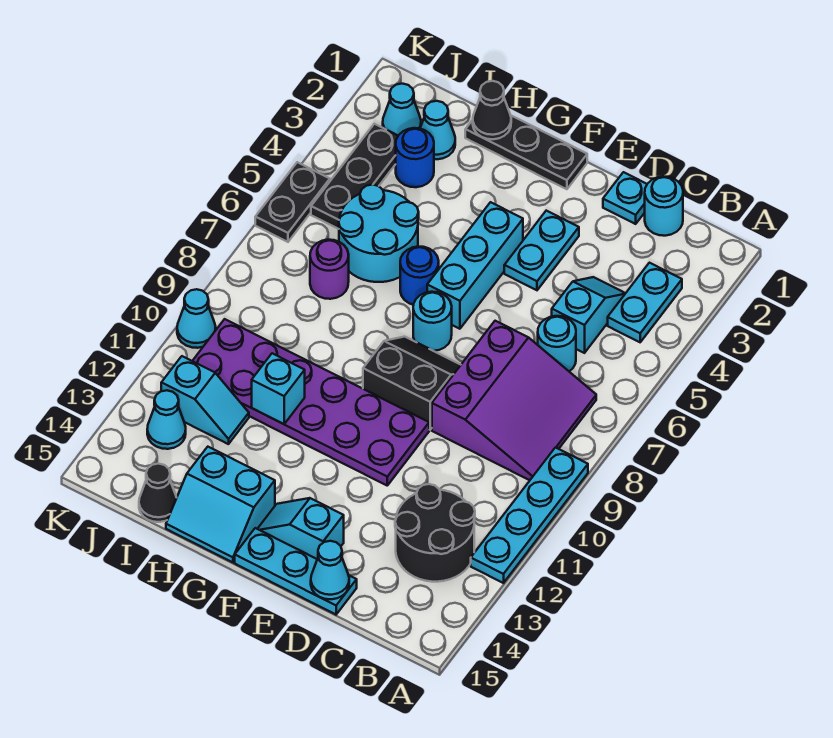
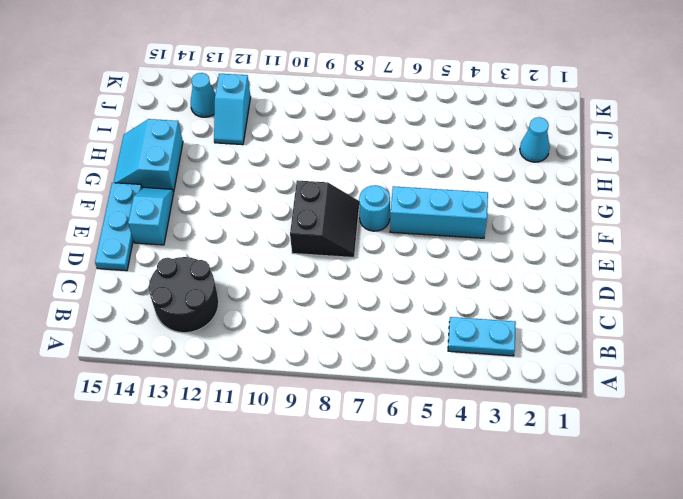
none -> cyan 1x4 plate [471,448,588,583]
none -> purple 3x3 slope [432,321,596,480]
none -> cyan 1x1 round brick [645,176,683,236]
none -> cyan 1x2 slope [552,277,625,353]

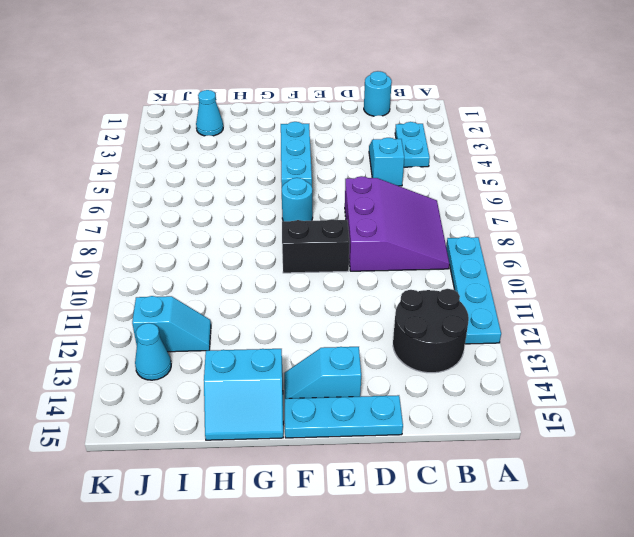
none -> cyan 1x1 round brick [538,316,576,371]
none -> cyan 1x1 plate [603,172,647,224]
none -> cyan 1x2 plate [504,211,579,290]
none -> purple 2x6 plate [193,319,429,485]

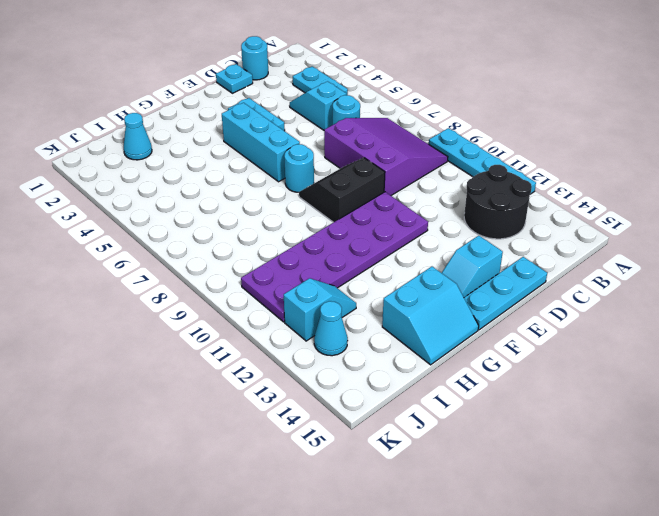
none -> black 1x3 plate [465,116,587,189]
none -> blue 1x1 round brick [400,246,439,305]
none -> cyan 2x2 round brick [339,185,419,282]
none -> blue 1x1 round brick [396,128,434,187]

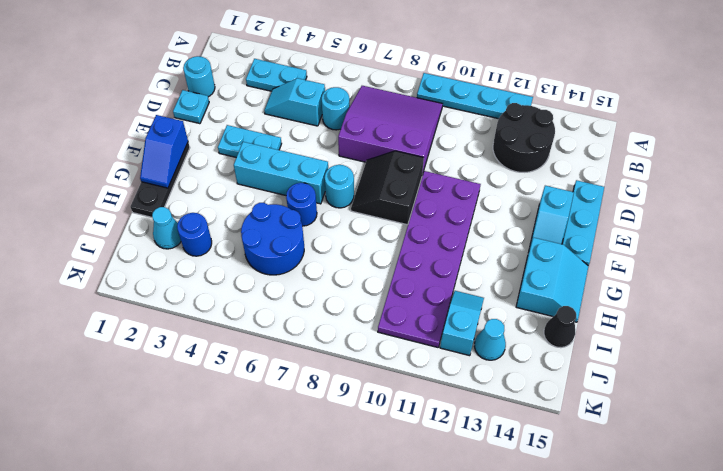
blue 1x2 slope [140,115,188,188] -> none
blue 2x2 round brick [241,203,304,275] -> cyan 2x2 round brick [339,185,419,282]
none -> purple 1x1 round brick [310,240,349,299]
none -> cyan 1x1 cone [383,84,421,135]
none -> black 1x3 plate [311,124,398,229]
none -> black 1x2 plate [255,162,330,242]

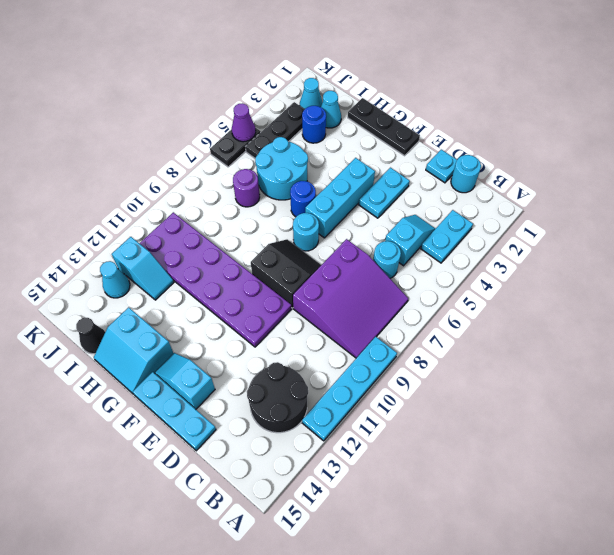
purple 1x1 cone [232,103,256,142] -> none
none -> cyan 1x1 cone [177,289,216,348]
none -> cyan 1x1 cone [311,541,349,599]
none -> black 1x1 cone [473,81,511,139]
none -> cyan 1x1 brick [252,353,305,424]

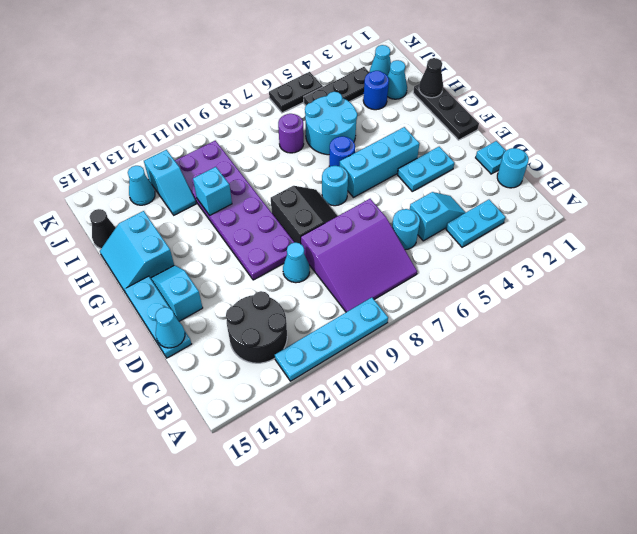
cyan 1x1 cone [283,243,310,283] -> cyan 1x1 cone moved to [177,289,216,348]

